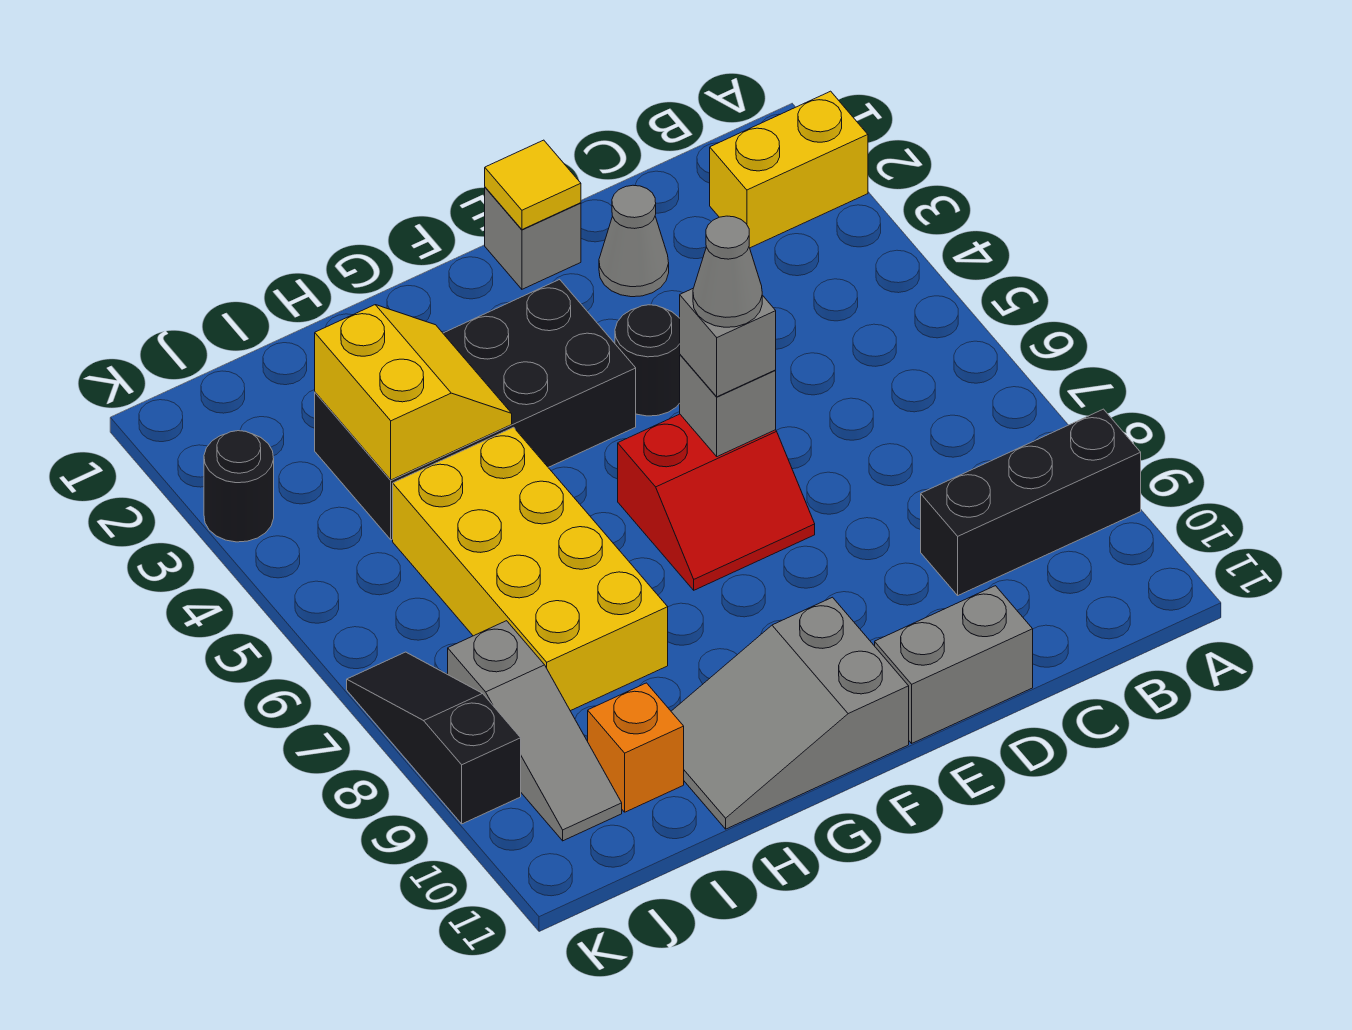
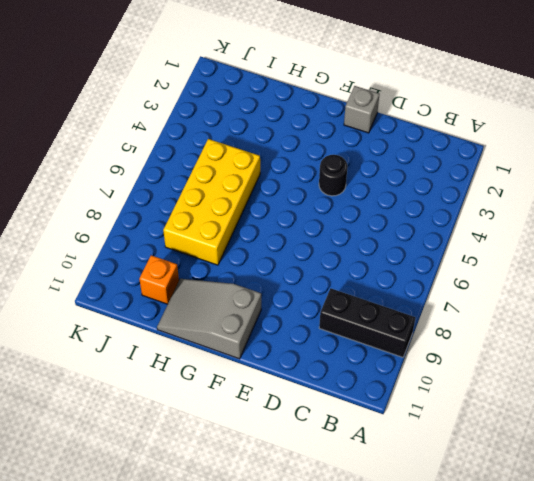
none -> yellow 1x2 brick [710,91,868,248]
none -> grey 1x1 cone [599,185,669,297]
none -> grey 1x2 brick [875,586,1033,743]

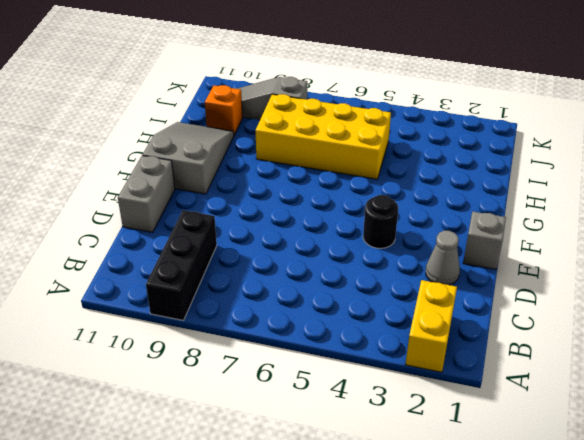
none -> red 2x2 slope [618,414,815,590]
none -> black 2x4 brick [315,279,636,540]
none -> black 1x1 round brick [204,431,274,542]

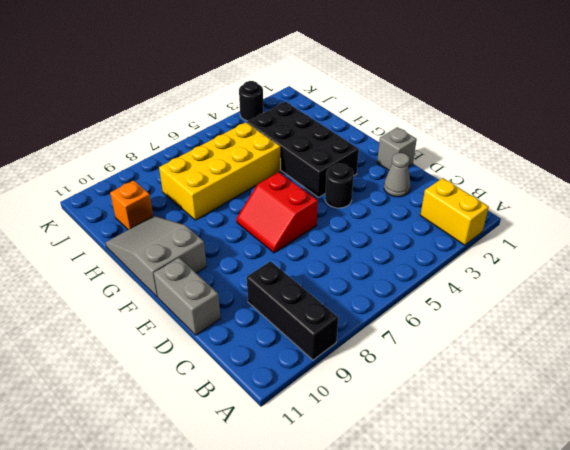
none -> grey 1x3 slope [448,621,622,841]
none -> black 1x3 slope [347,652,521,824]
none -> yellow 1x1 tile [485,140,581,230]

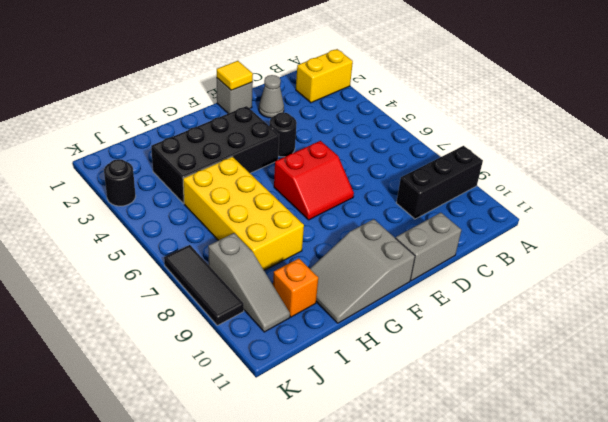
black 1x3 tile [164,245,244,325] -> black 1x3 slope [347,652,521,824]
none -> grey 1x1 brick [680,355,776,457]
none -> yellow 2x2 slope [315,305,512,480]
none -> grey 1x1 brick [680,289,776,397]

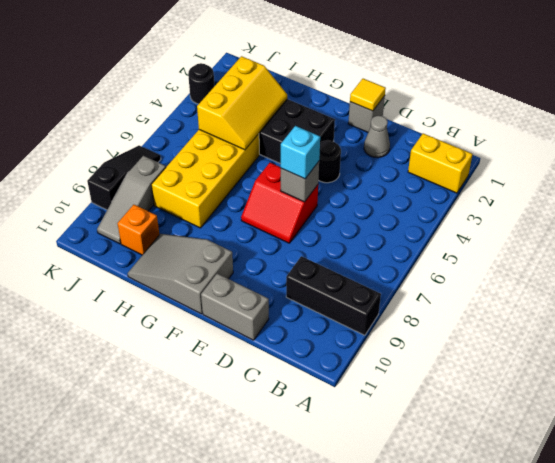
cyan 1x1 brick [281,126,320,179] -> grey 1x1 brick [680,289,776,397]
yellow 2x3 slope [197,56,287,150] -> yellow 2x2 slope [315,305,512,480]
none -> grey 1x1 cone [693,216,762,327]

